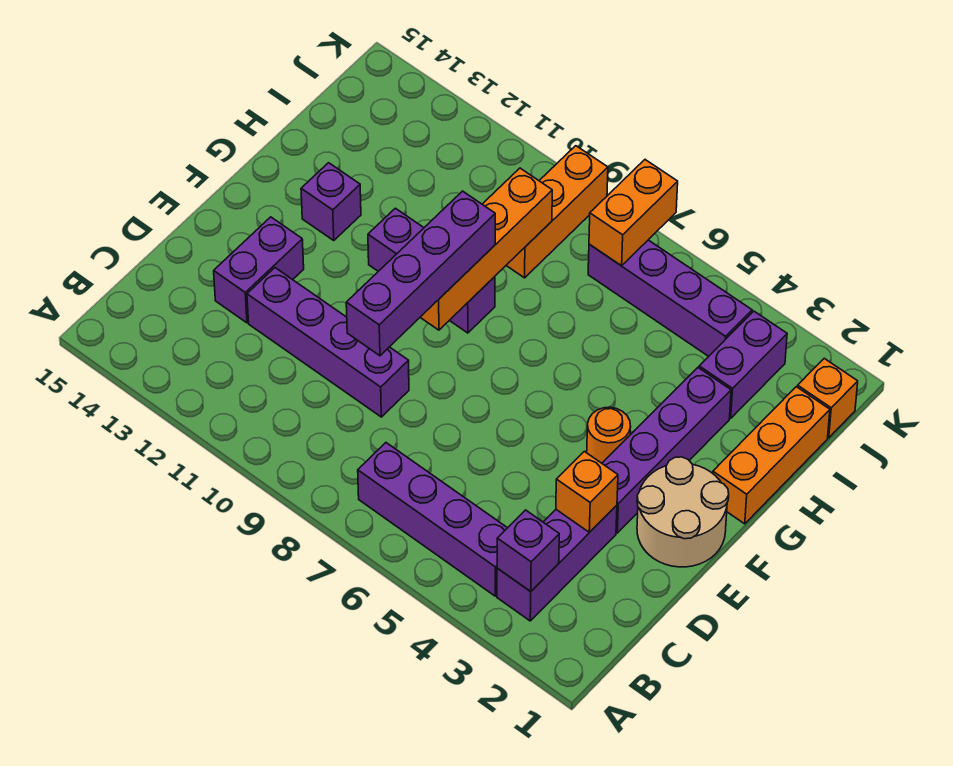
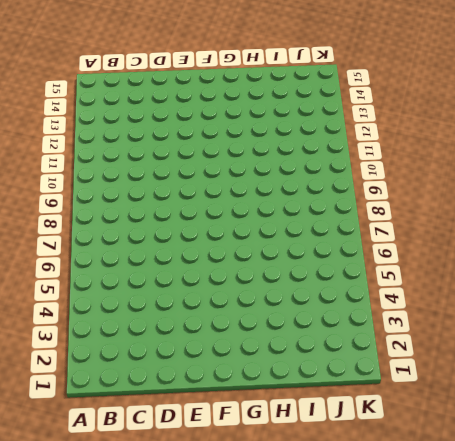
none -> purple 1x3 brick [497,505,617,621]
none -> purple 1x4 brick [358,443,507,596]
none -> purple 1x4 brick [247,268,409,417]

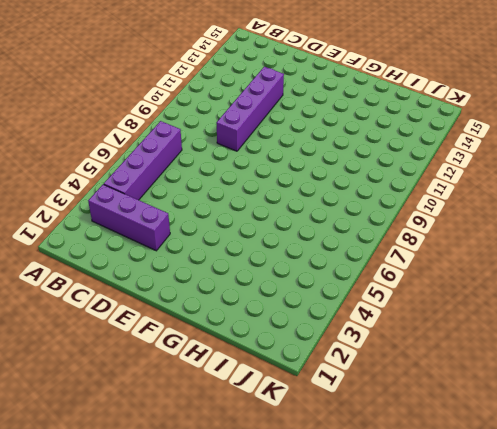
none -> purple 1x2 brick [214,217,304,323]
none -> tan 2x2 round brick [637,457,729,567]
none -> purple 1x4 brick [602,368,731,533]

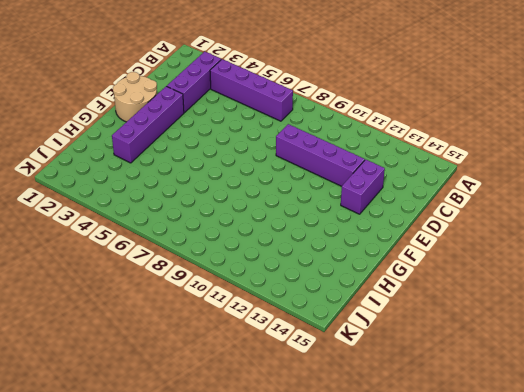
none -> orange 1x1 round brick [587,407,631,463]
none -> orange 1x3 brick [713,387,830,524]
none -> purple 1x3 brick [368,208,495,333]

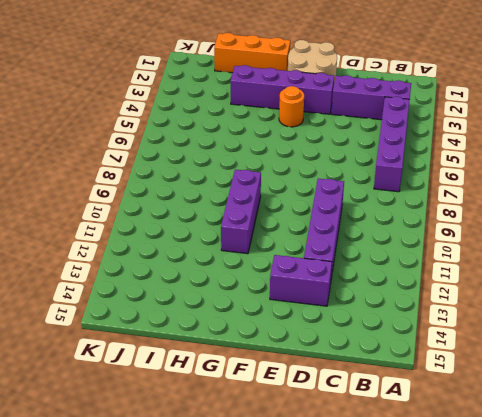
none -> purple 1x1 brick [301,163,361,240]
none -> purple 1x2 brick [699,311,787,418]
none -> orange 1x3 brick [506,146,608,278]

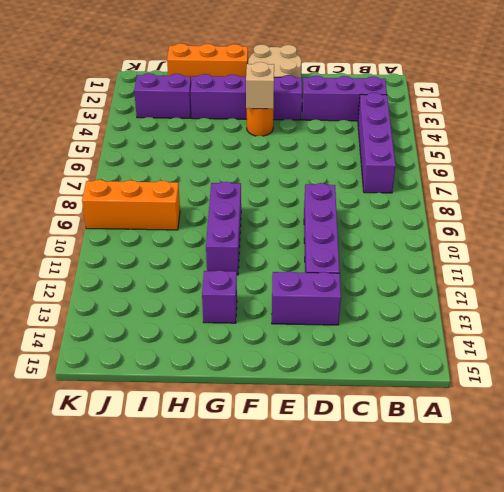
tan 1x1 brick [246,62,274,109] -> none
none -> orange 1x1 brick [798,358,858,438]
none -> purple 1x4 brick [588,240,752,356]
none -> purple 1x1 brick [497,510,559,591]

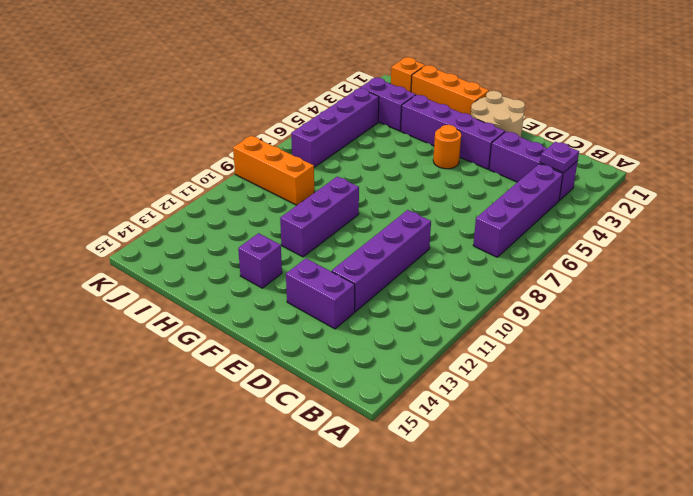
purple 1x1 plate [540,142,579,173] -> purple 1x1 brick [497,510,559,591]
none -> orange 1x1 brick [556,451,618,532]
none -> orange 1x4 brick [420,168,552,330]
none -> orange 1x2 brick [589,160,678,266]

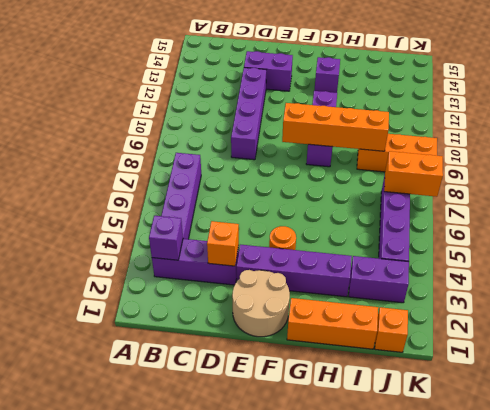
none -> purple 1x4 brick [346,191,495,356]

